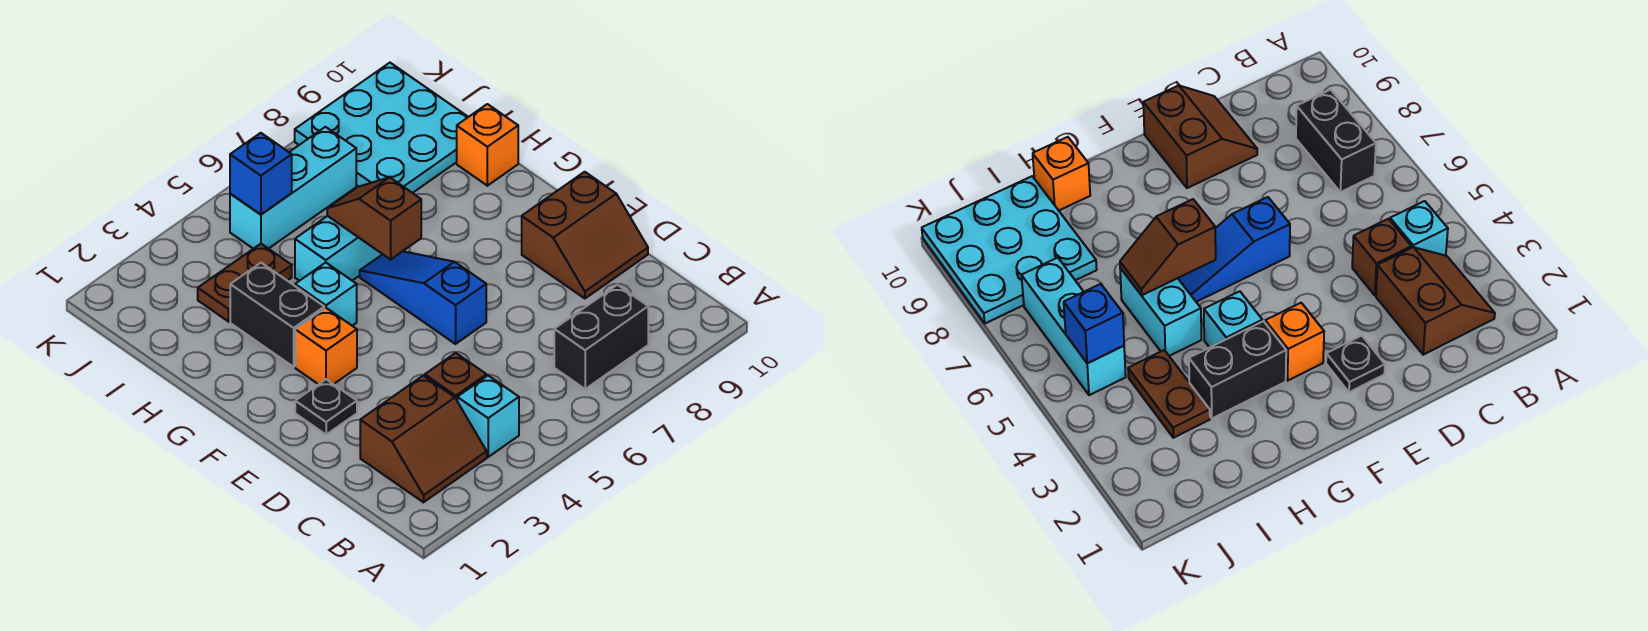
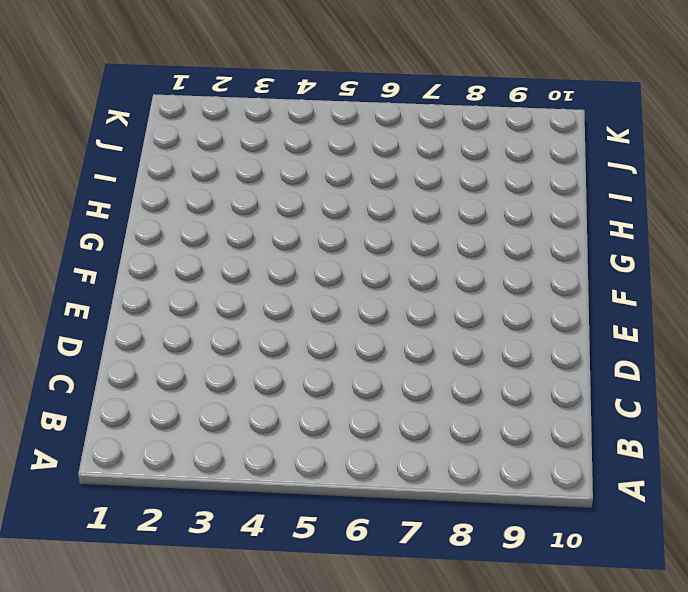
none -> brown 2x2 slope [360,375,487,502]
none -> cyan 1x1 brick [457,376,519,457]
none -> black 1x2 brick [554,285,648,389]

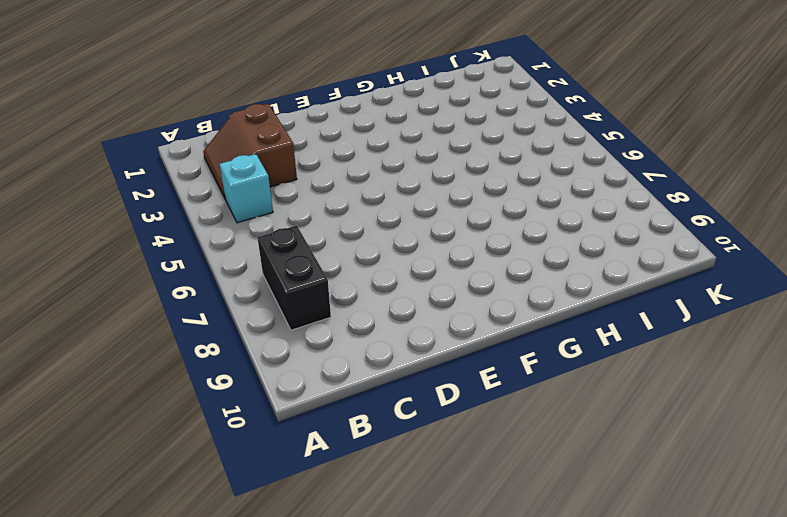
none -> brown 1x1 brick [425,353,487,400]
none -> brown 2x2 slope [522,172,648,299]
none -> black 1x1 plate [295,379,357,435]

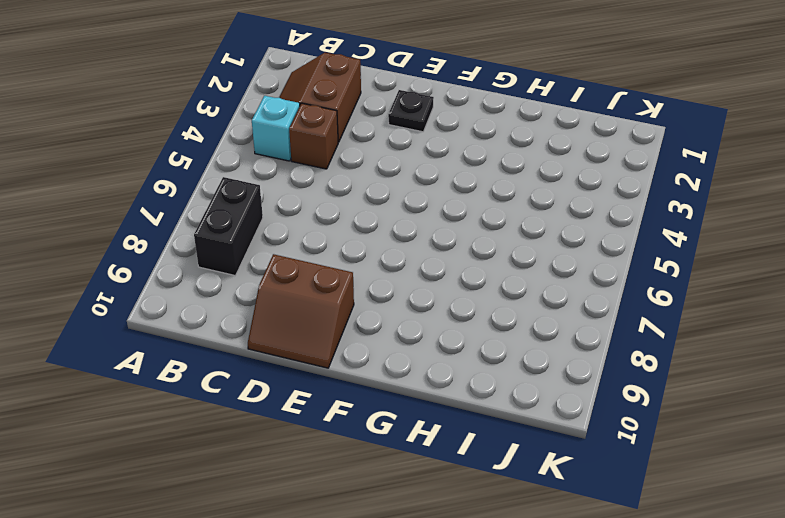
brown 2x2 slope [248,254,354,368] -> brown 2x2 slope turned to [522,172,648,299]
none -> blue 1x3 slope [360,251,486,344]
none -> orange 1x1 brick [295,308,357,384]
none -> black 1x2 brick [230,263,324,367]

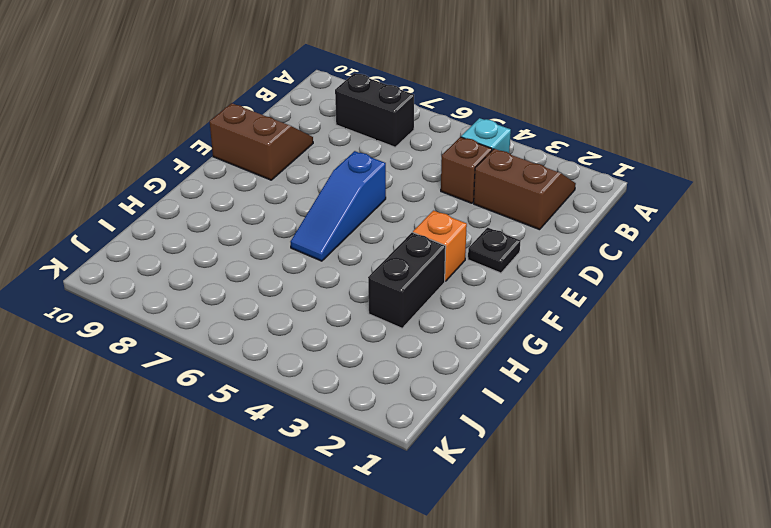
none -> cyan 1x1 brick [295,263,357,326]
none -> cyan 1x2 brick [295,216,382,281]
none -> orange 1x1 brick [457,104,518,186]

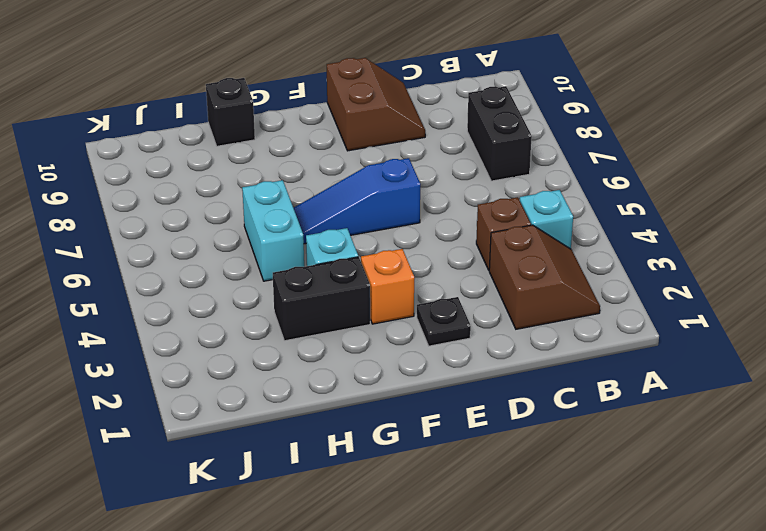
black 1x1 brick [206,78,255,146] -> orange 1x1 brick [457,104,518,186]
none -> brown 1x2 plate [198,244,292,322]
none -> cyan 3x3 plate [295,63,468,193]
none -> cyan 1x3 brick [230,127,356,249]

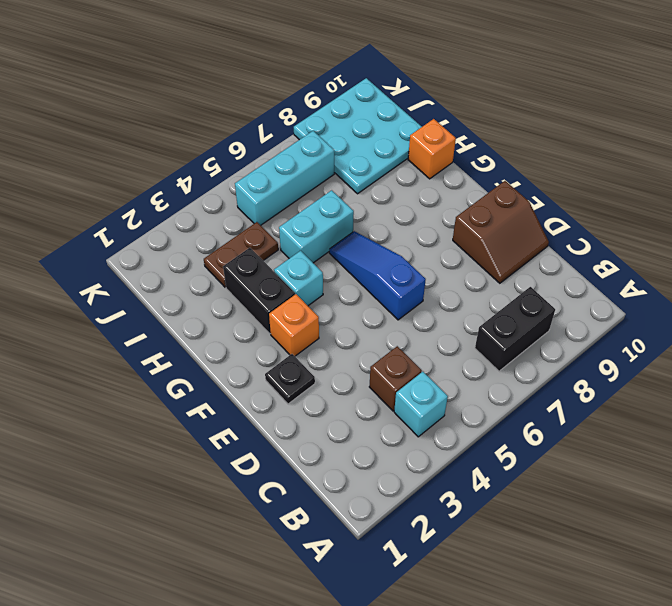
none -> brown 2x2 slope [360,375,487,502]
none -> brown 1x2 slope [327,177,421,259]
none -> blue 1x1 brick [230,133,292,215]

